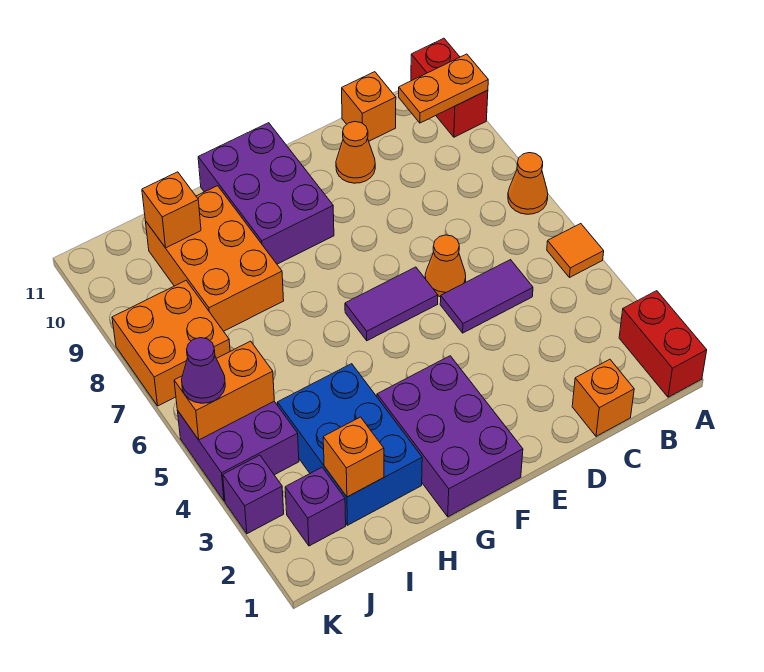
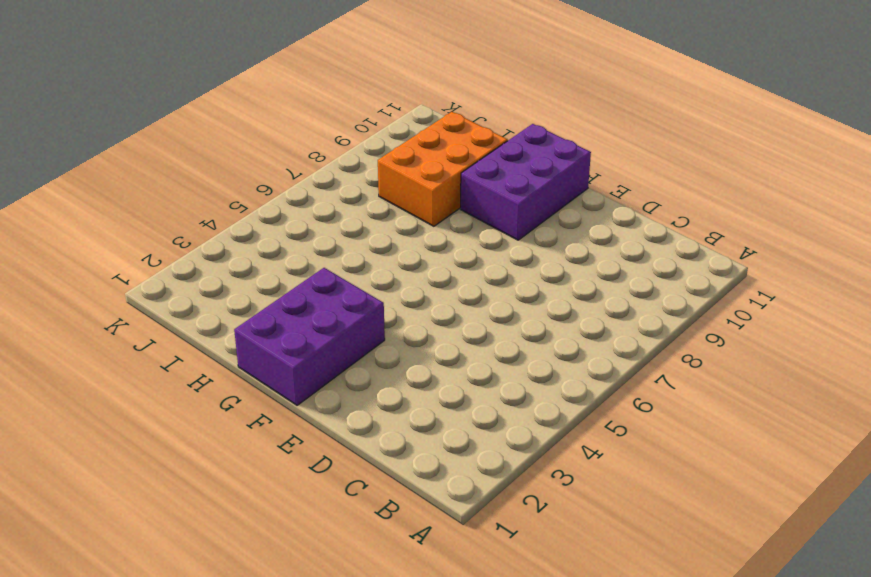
none -> red 1x2 brick [619,291,707,397]
none -> orange 1x1 tile [547,224,604,278]
none -> orange 1x1 cone [508,153,548,214]

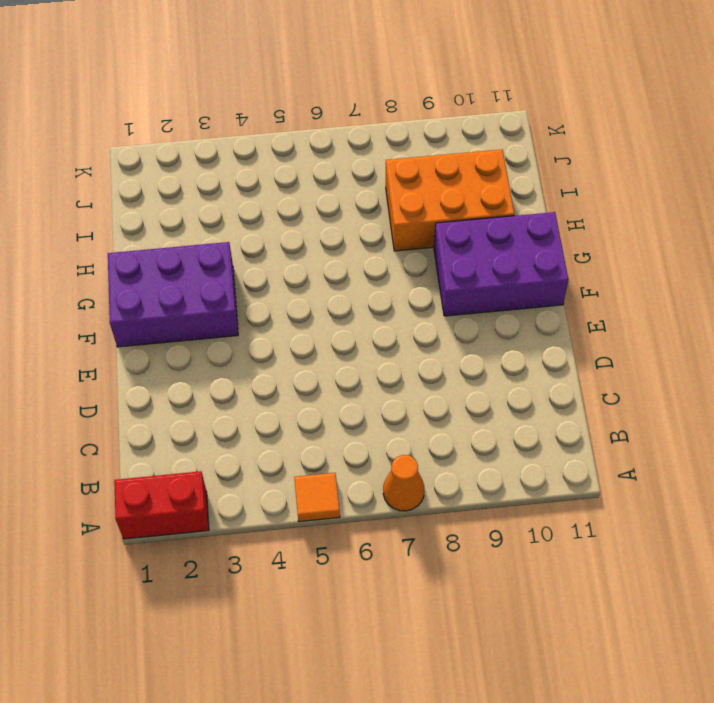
none -> red 1x2 brick [411,38,488,137]
none -> orange 1x1 brick [572,359,634,436]
none -> purple 1x2 tile [440,260,533,333]

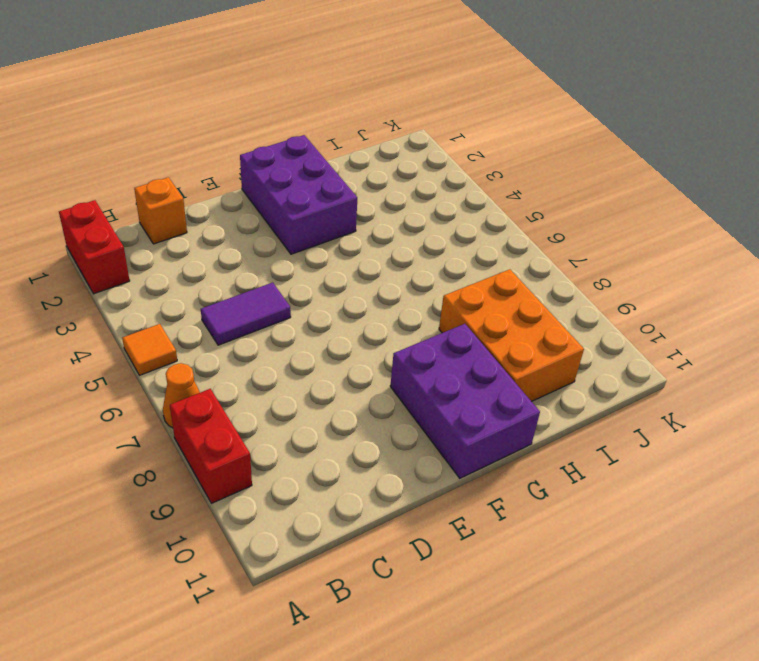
red 1x2 brick [170,389,252,503] -> red 1x2 brick moved to [411,38,488,137]
none -> orange 1x1 brick [342,72,396,141]
none -> orange 1x1 cone [425,235,466,297]
none -> orange 1x1 cone [336,122,375,183]

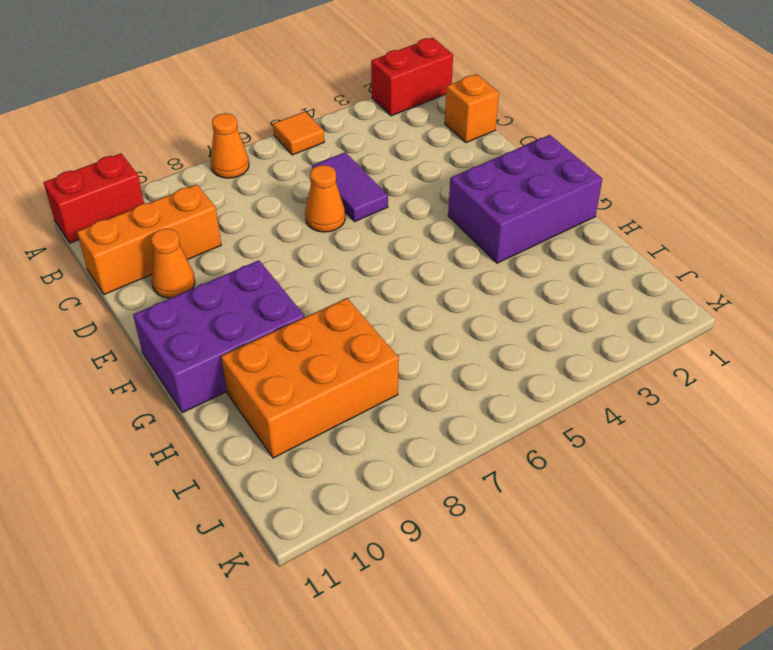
orange 1x3 brick [77,184,221,294] -> orange 1x1 brick [342,72,396,141]
none -> purple 1x2 tile [345,267,438,341]
none -> blue 2x3 brick [277,364,422,525]
none -> purple 1x1 brick [285,467,346,546]

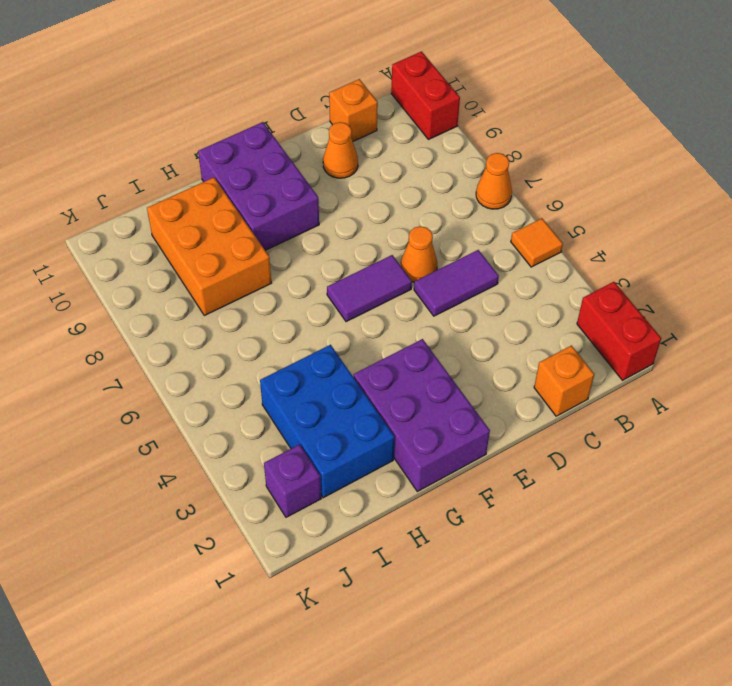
none -> purple 2x2 brick [177,401,299,501]
none -> orange 2x2 brick [112,281,230,406]
none -> purple 1x1 brick [223,455,284,534]

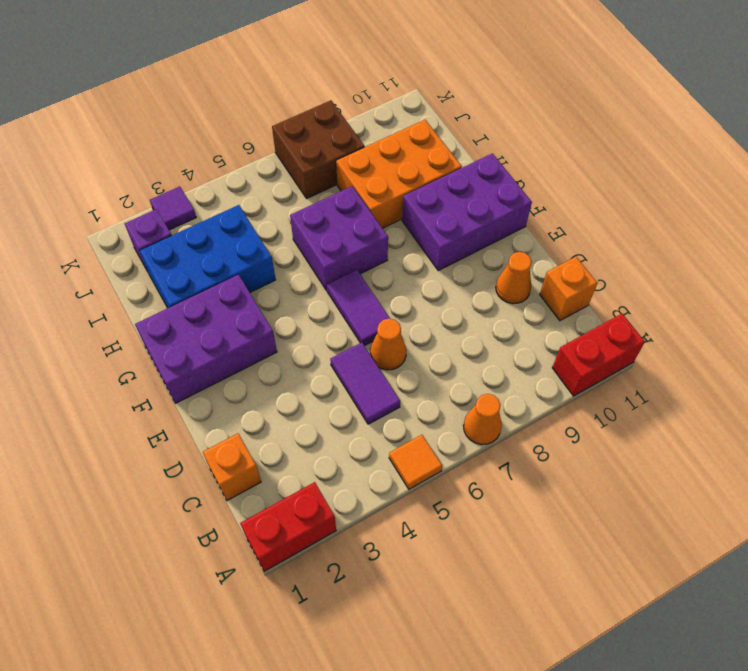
purple 2x2 brick [290,186,388,291] -> purple 2x2 brick moved to [177,401,299,501]
brown 2x2 brick [272,100,365,198] -> orange 2x2 brick [112,281,230,406]
purple 1x1 tile [150,186,196,230] -> purple 1x1 brick [223,455,284,534]
none -> orange 1x2 plate [399,54,488,123]
none -> orange 1x1 brick [323,417,384,497]
none -> orange 1x1 brick [142,172,201,248]

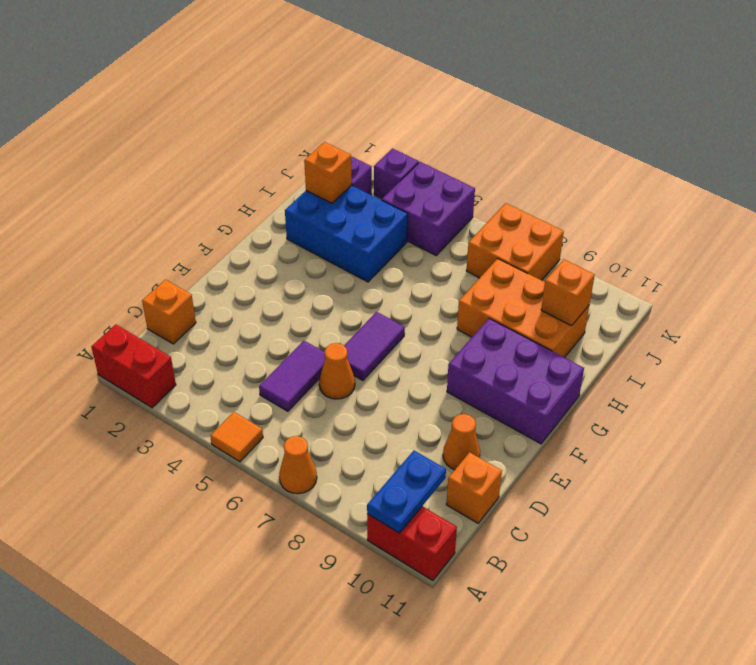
blue 1x2 plate [367,451,446,533] -> orange 1x2 plate [399,54,488,123]
none -> purple 2x3 brick [377,356,523,517]
none -> orange 1x2 brick [174,341,274,440]
none -> purple 1x1 cone [182,338,225,403]

